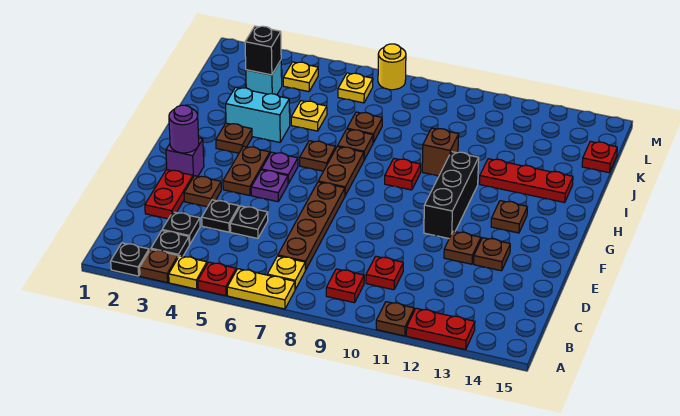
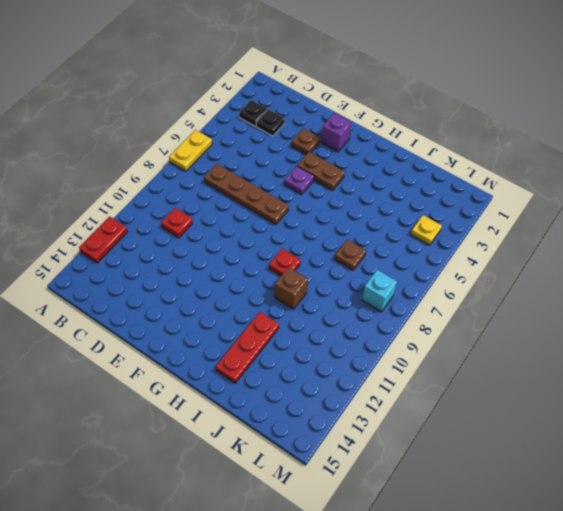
cyan 1x1 brick [362,270,397,312] -> cyan 1x1 brick moved to [246,60,282,95]
none -> black 1x1 plate [111,243,149,276]
none -> brown 1x1 plate [140,249,178,283]
none -> yellow 1x1 plate [169,256,207,289]
none -> red 1x1 plate [198,262,236,296]

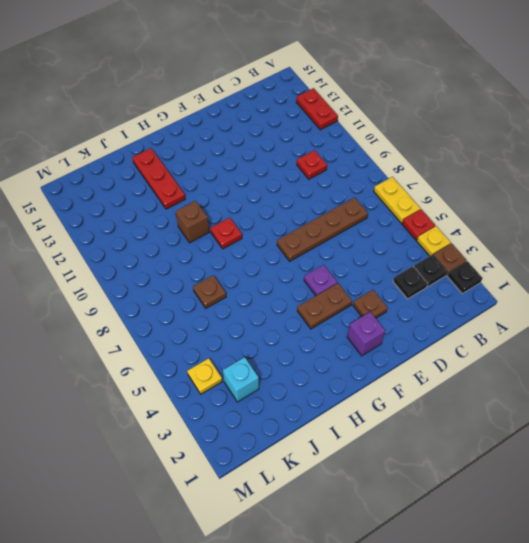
none -> brown 1x1 plate [376,302,414,336]
none -> yellow 1x1 plate [267,256,305,289]
none -> red 1x1 plate [326,269,364,303]
none -> red 1x2 plate [145,170,193,219]

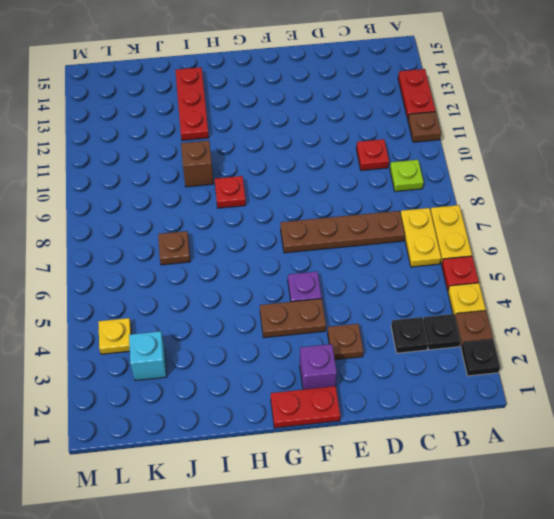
yellow 1x2 plate [401,208,441,267] -> yellow 1x1 plate [267,256,305,289]
lime 1x1 plate [390,160,424,192] -> red 1x1 plate [326,269,364,303]
red 1x2 plate [271,386,340,428] -> red 1x2 plate moved to [145,170,193,219]
none -> black 1x1 plate [202,200,239,232]
none -> black 1x1 plate [230,206,268,238]
none -> brown 1x1 plate [444,231,481,264]
none -> brown 1x1 plate [474,238,510,271]

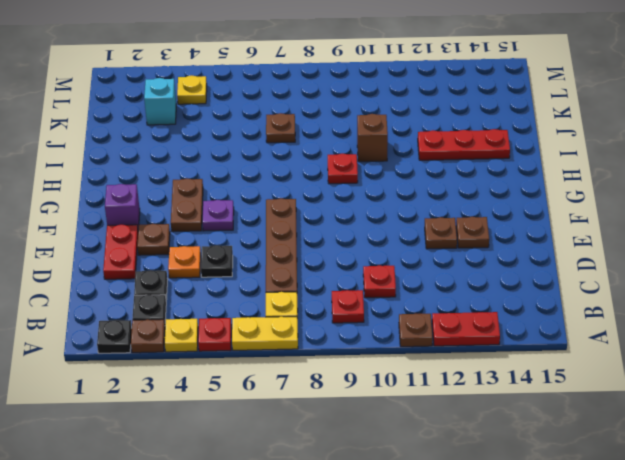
orange 1x1 plate [168,246,201,278] -> black 1x1 plate [202,200,239,232]
none -> black 1x3 brick [424,152,479,238]
none -> purple 1x1 plate [262,152,298,184]
none -> brown 1x2 plate [318,147,364,195]
none -> brown 1x1 plate [491,201,527,233]

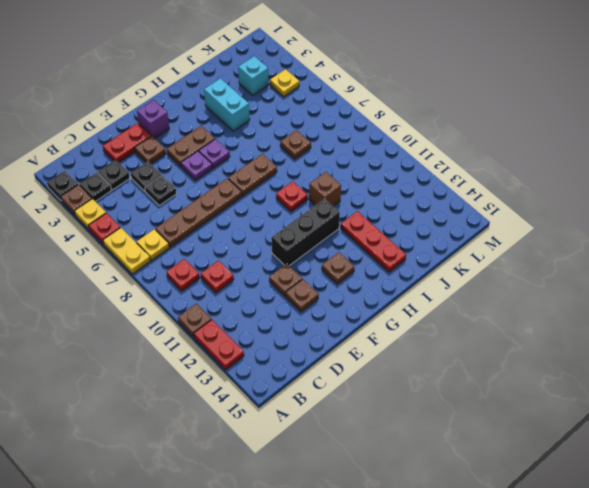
none -> brown 1x1 plate [216,123,252,153]
none -> brown 1x1 plate [300,141,336,171]
none -> brown 1x1 plate [338,129,373,160]
none -> yellow 1x1 plate [291,101,327,131]

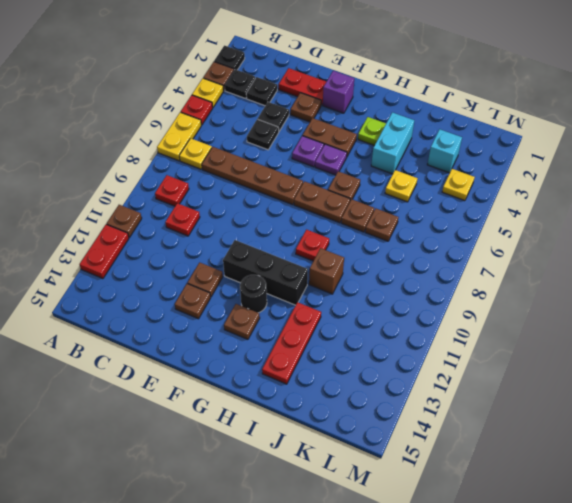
black 1x1 round brick [240,275,267,313] -> none
lime 1x1 plate [358,117,386,146] -> brown 1x1 plate [216,123,252,153]
none -> red 1x1 plate [582,141,617,173]
none -> yellow 1x1 plate [338,73,373,103]
none -> yellow 1x1 round brick [378,44,406,90]
none -> purple 1x1 round brick [169,105,199,153]

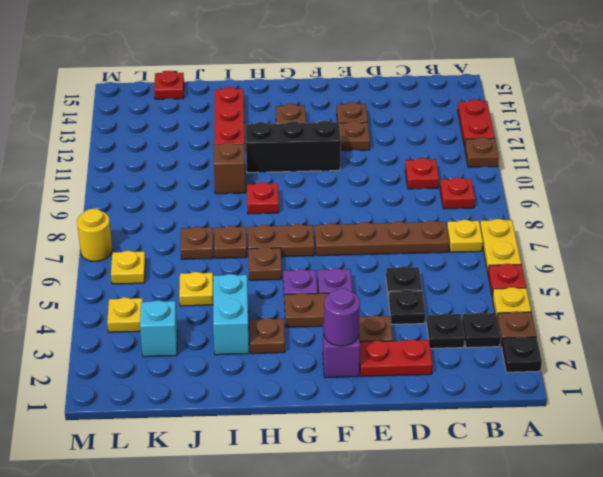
none -> black 1x1 brick [245,26,281,75]

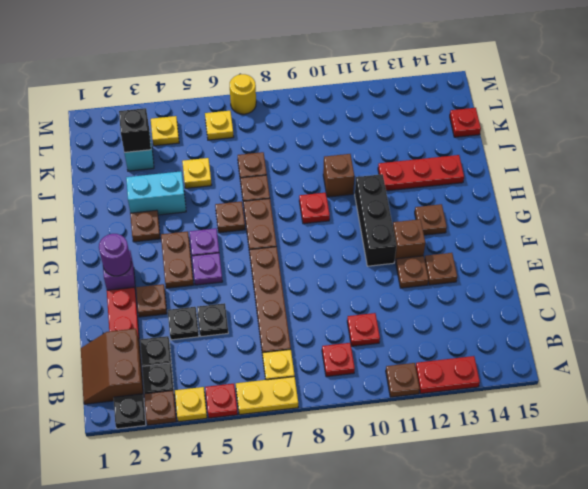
brown 2x2 slope [81,329,144,404] -> none
brown 1x1 brick [393,219,425,262] -> none

